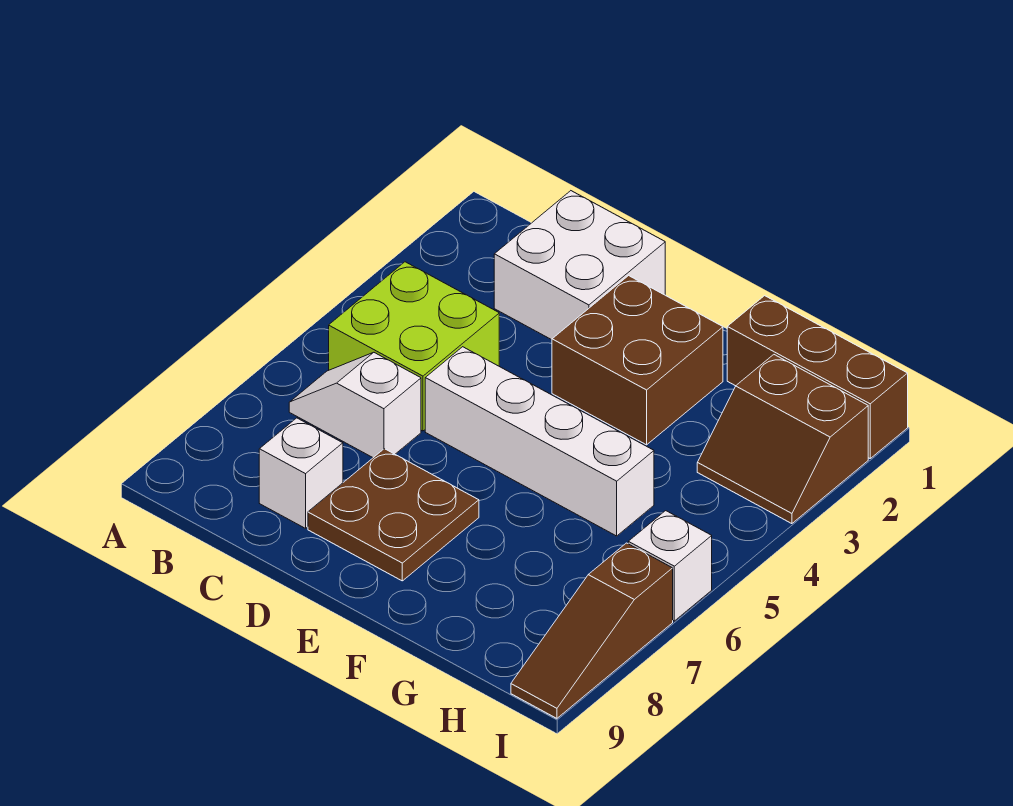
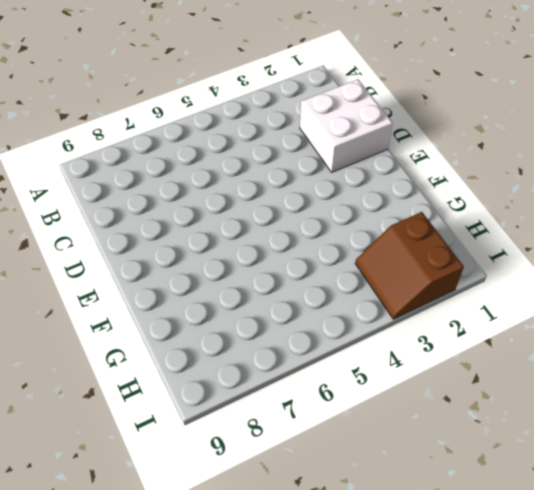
none -> lime 2x2 brick [329,262,499,431]
none -> white 1x2 slope [289,352,421,458]

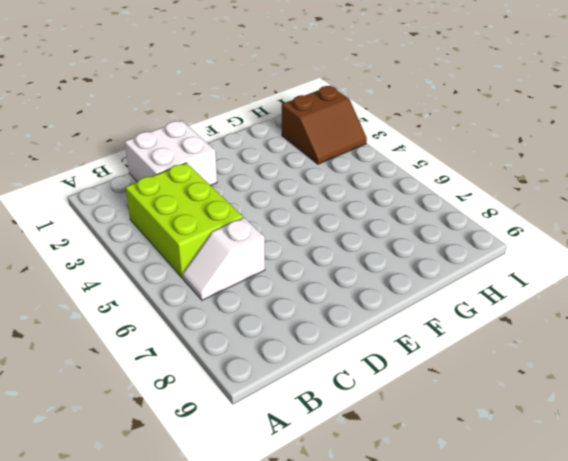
lime 2x3 brick [125,163,243,278] -> lime 2x2 brick [329,262,499,431]
none -> white 1x1 brick [259,418,343,528]
none -> white 1x4 brick [425,347,654,536]

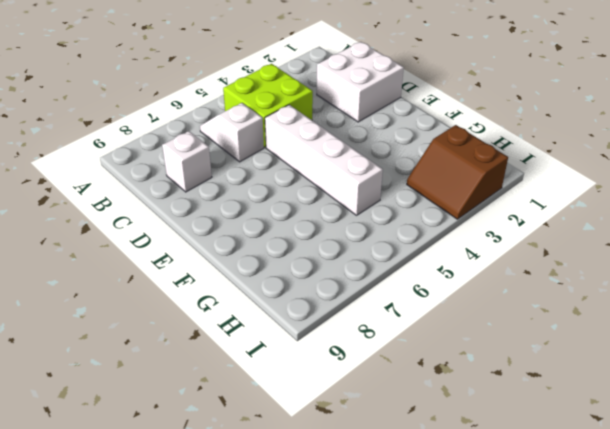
none -> brown 2x2 plate [308,449,479,581]
none -> brown 2x2 brick [552,276,723,445]

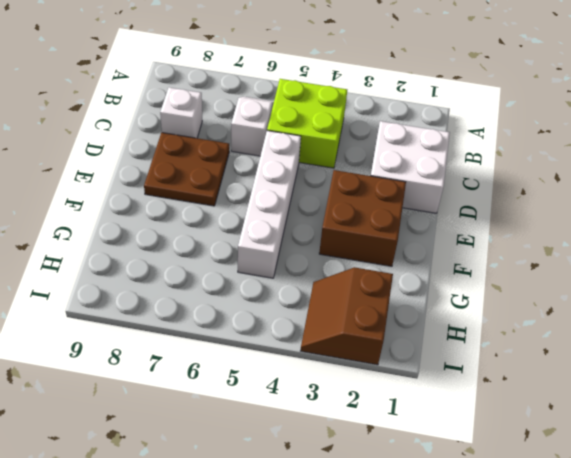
none -> brown 1x3 brick [727,296,908,458]
none -> white 1x1 brick [628,511,712,621]

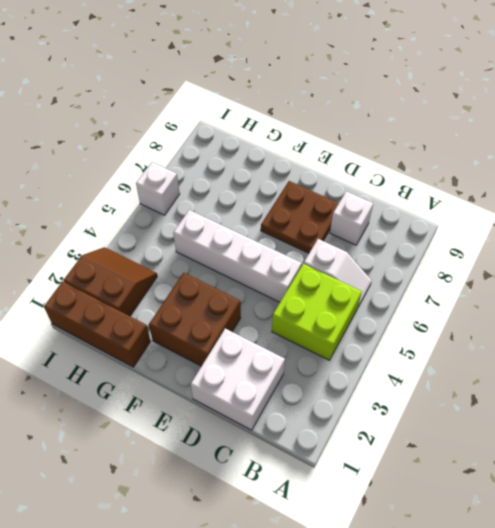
none -> brown 1x3 slope [511,543,673,718]

